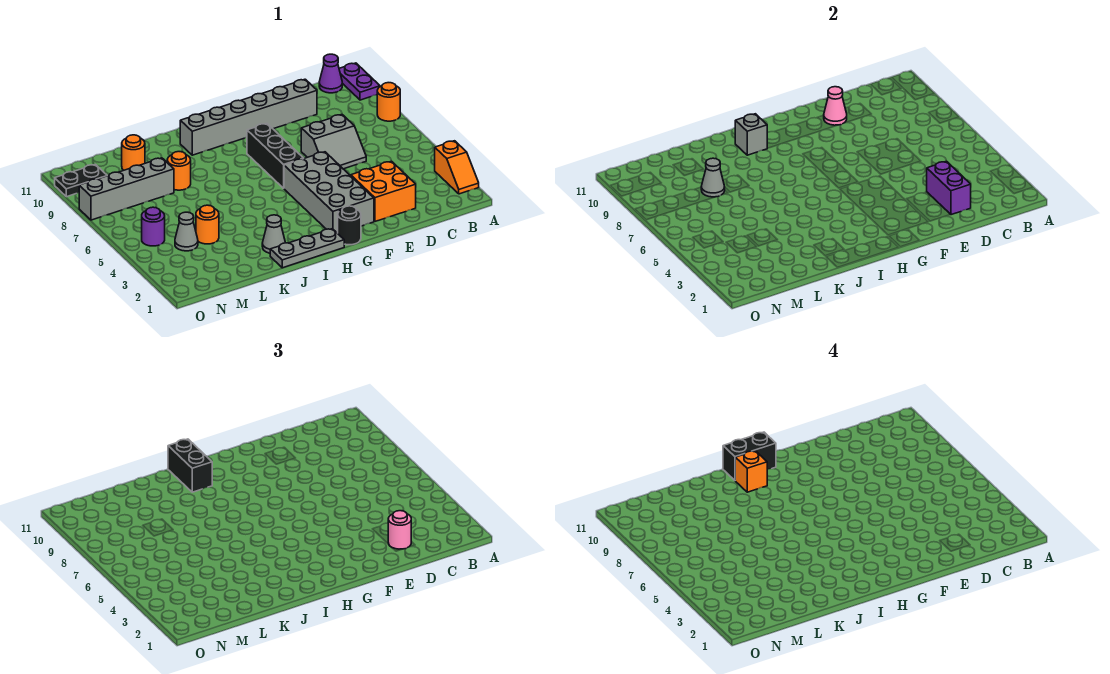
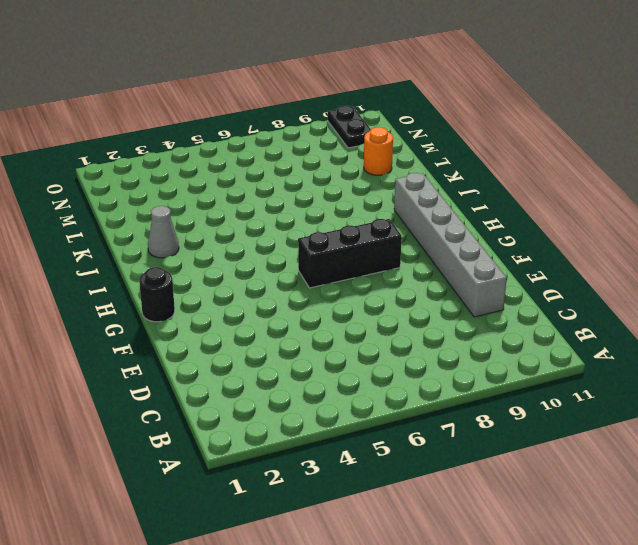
none -> orange 1x2 slope [435,141,479,194]
none -> orange 1x1 round brick [377,83,400,121]
none -> purple 1x2 plate [339,63,380,100]

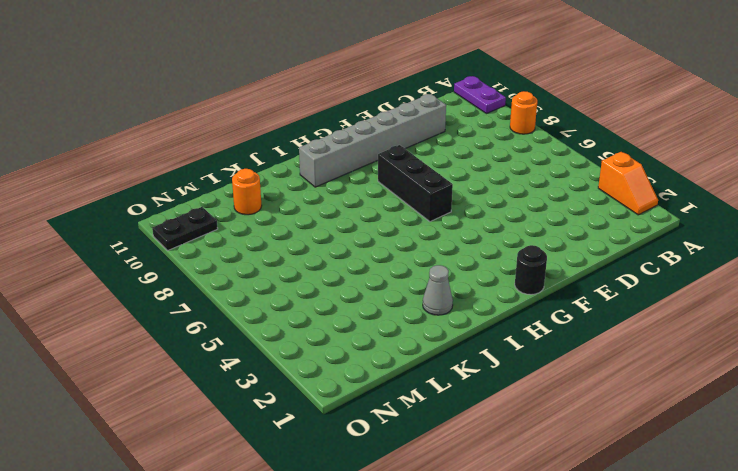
none -> purple 1x1 cone [319,54,342,93]
none -> orange 2x2 brick [351,161,416,221]
none -> grey 2x2 slope [301,115,366,169]

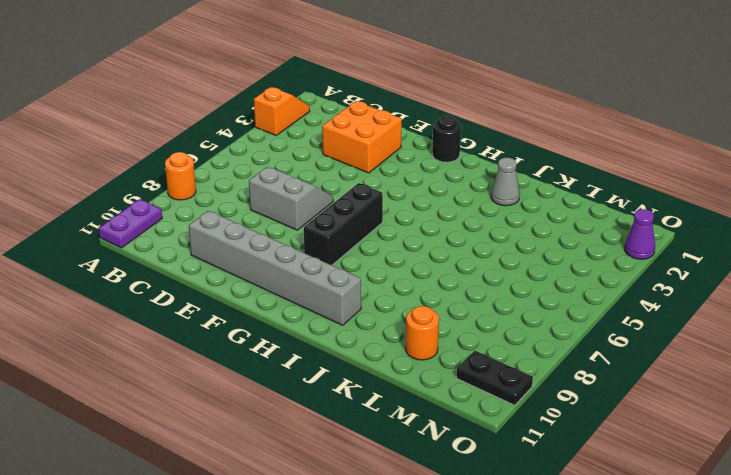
purple 1x1 cone [625,209,655,259] -> purple 1x1 cone moved to [319,54,342,93]
none -> grey 2x4 brick [284,152,374,233]
none -> grey 1x3 plate [270,229,344,268]
none -> orange 1x1 round brick [167,152,191,190]

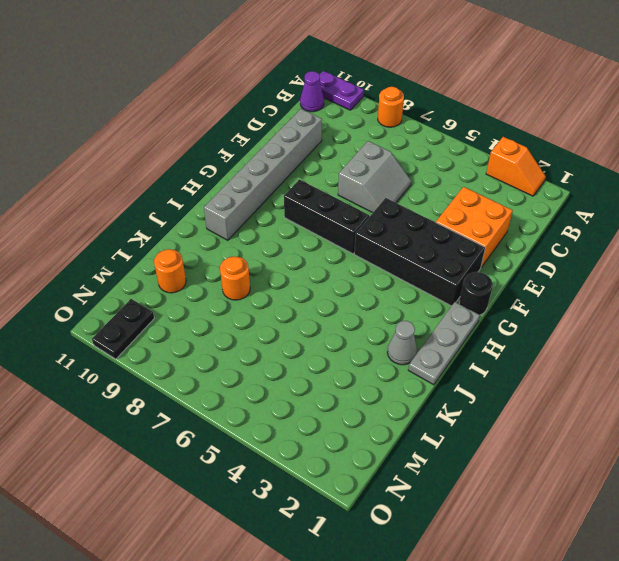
black 2x4 brick [354,198,485,306] -> grey 2x4 brick [284,152,374,233]
none -> orange 1x1 round brick [196,205,219,244]
none -> grey 1x4 brick [79,158,174,220]
none -> grey 1x1 cone [175,212,198,251]

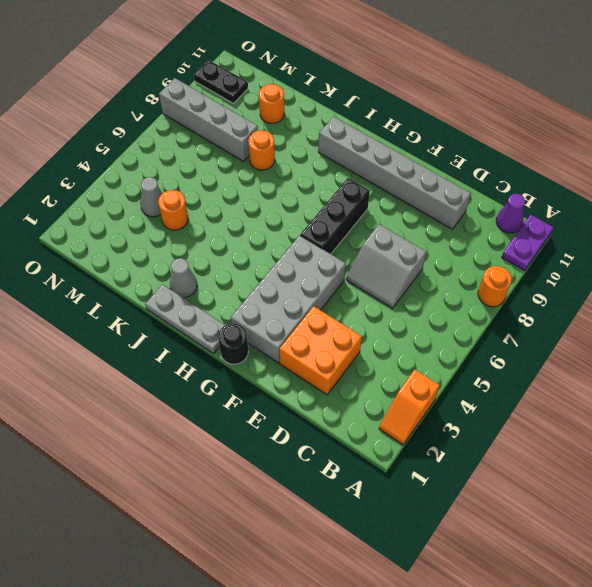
none -> purple 1x1 round brick [142,207,165,246]
none -> purple 1x2 brick [927,161,971,215]
none -> pink 1x1 cone [824,87,847,125]

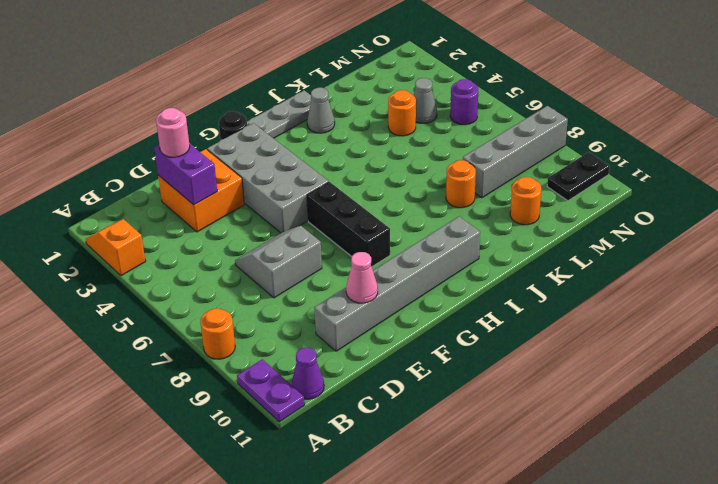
none -> grey 1x1 brick [735,114,767,155]
none -> grey 1x1 cone [701,158,725,197]
none -> black 1x2 brick [168,439,212,492]

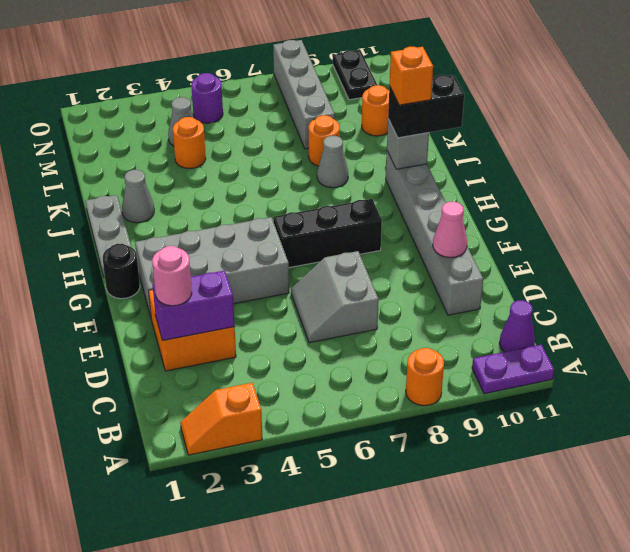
grey 1x1 cone [317,136,348,188] -> grey 1x1 cone moved to [701,158,725,197]
none -> black 1x2 brick [723,432,776,480]

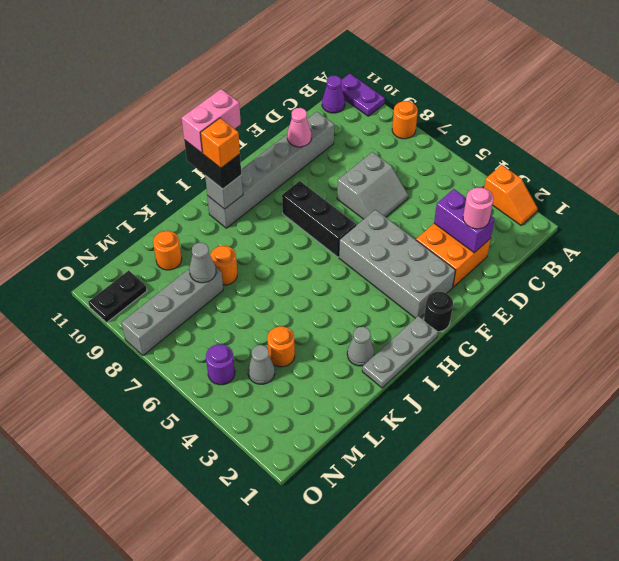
pink 1x2 brick [182,89,241,153] -> black 1x2 brick [723,432,776,480]

